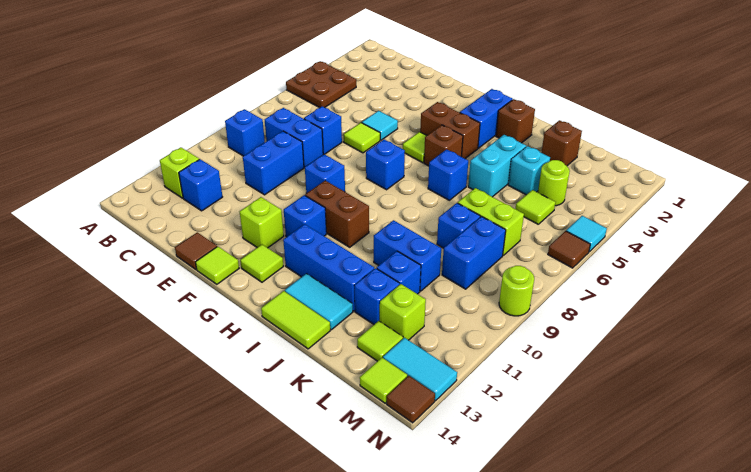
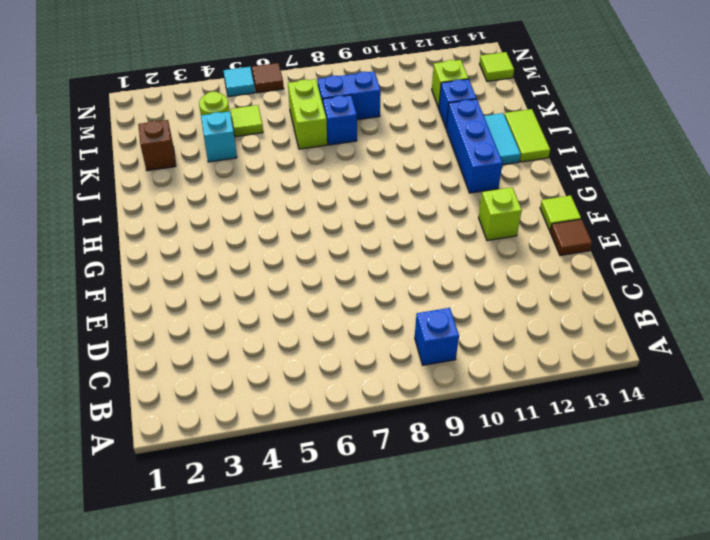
none -> brown 2x2 plate [286,61,356,108]
none -> lime 1x1 brick [160,148,199,198]
none -> blue 1x2 brick [265,108,323,167]
none -> blue 1x1 brick [179,159,222,211]

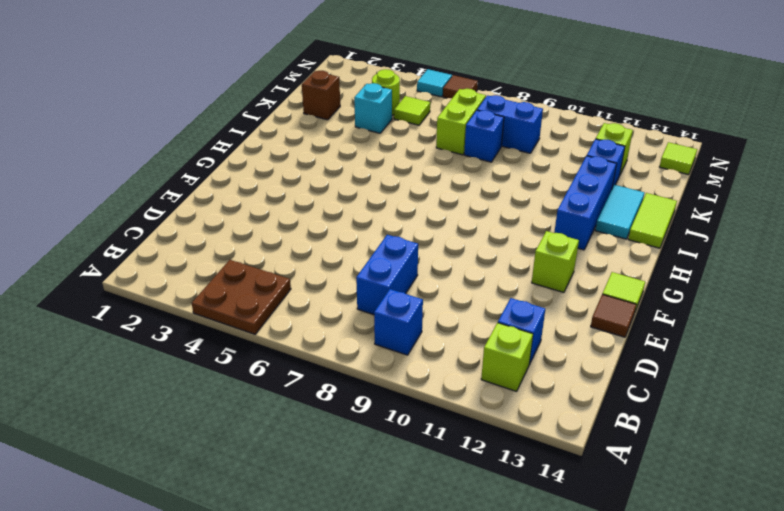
none -> blue 1x1 brick [304,106,342,154]
none -> blue 1x2 brick [243,131,304,195]
none -> cyan 1x1 tile [362,111,398,140]
none -> lime 1x1 tile [344,123,380,153]

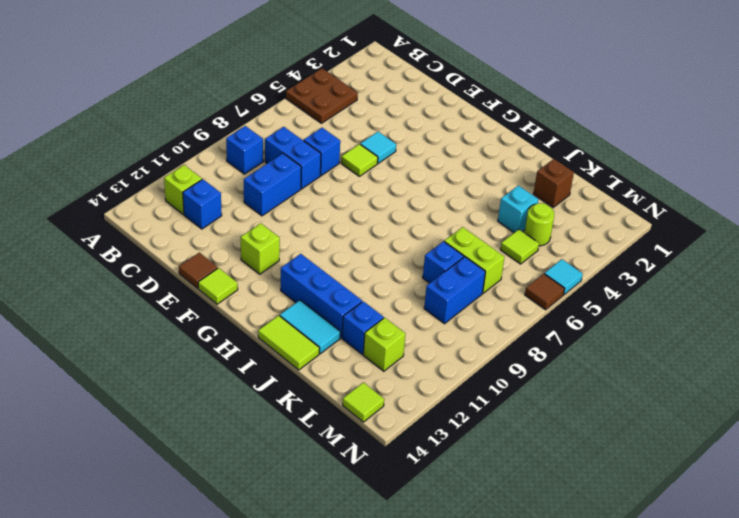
none -> blue 1x1 brick [305,154,345,193]
none -> brown 1x2 brick [420,102,480,159]
none -> lime 1x1 tile [403,132,427,163]
none -> blue 1x1 brick [366,139,405,190]

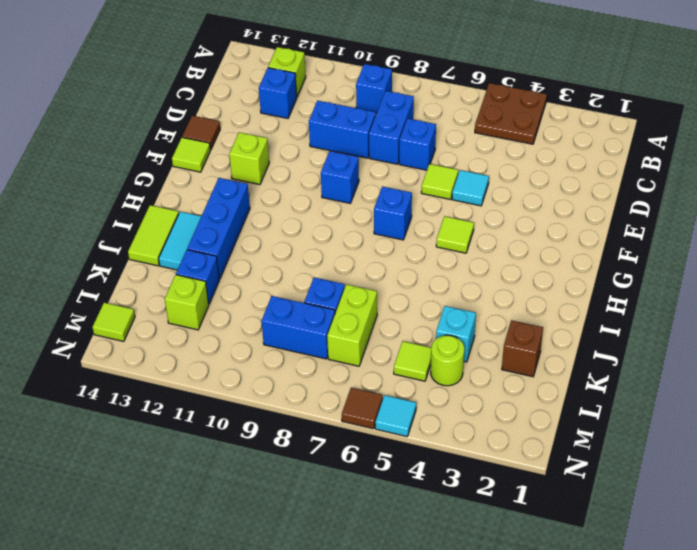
none -> brown 1x2 brick [420,102,480,159]
none -> brown 1x2 brick [305,181,369,247]
none -> blue 1x1 brick [284,195,326,237]
none -> lime 1x1 tile [240,245,284,282]

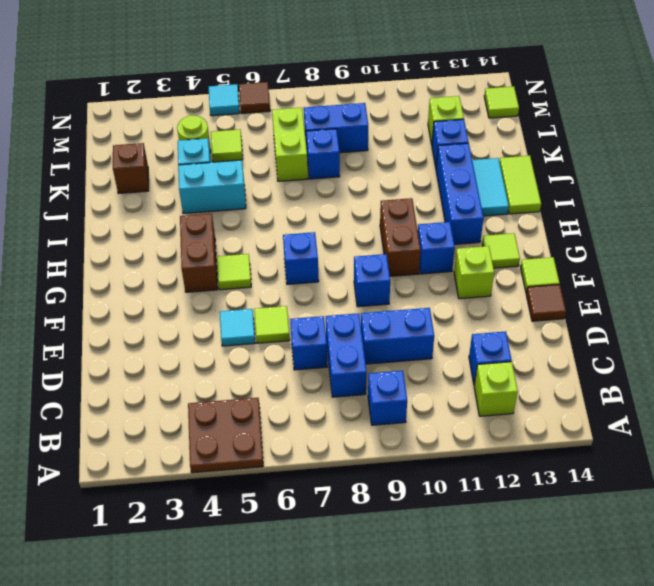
none -> blue 1x2 brick [460,89,513,148]
none -> brown 1x1 brick [424,125,463,166]
none -> brown 1x1 brick [496,99,535,143]
none -> blue 1x1 brick [428,149,468,200]

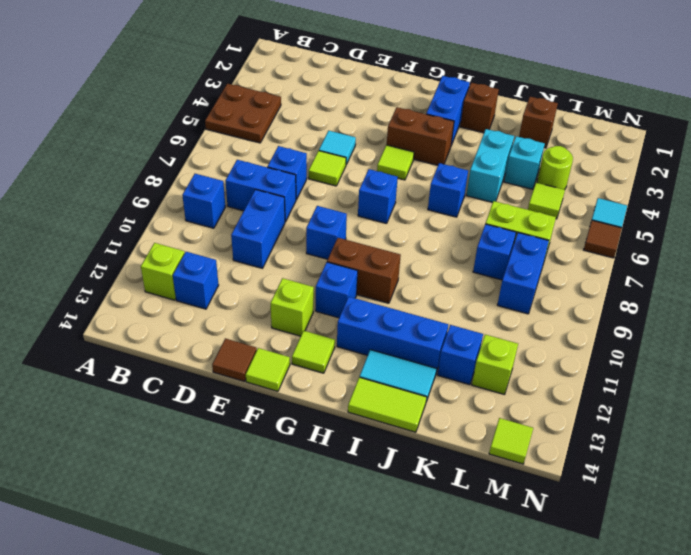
none -> brown 1x1 brick [424,125,463,166]
none -> blue 1x2 brick [374,220,441,291]
none -> blue 1x1 brick [377,251,421,294]
none -> lime 1x1 tile [357,321,403,361]

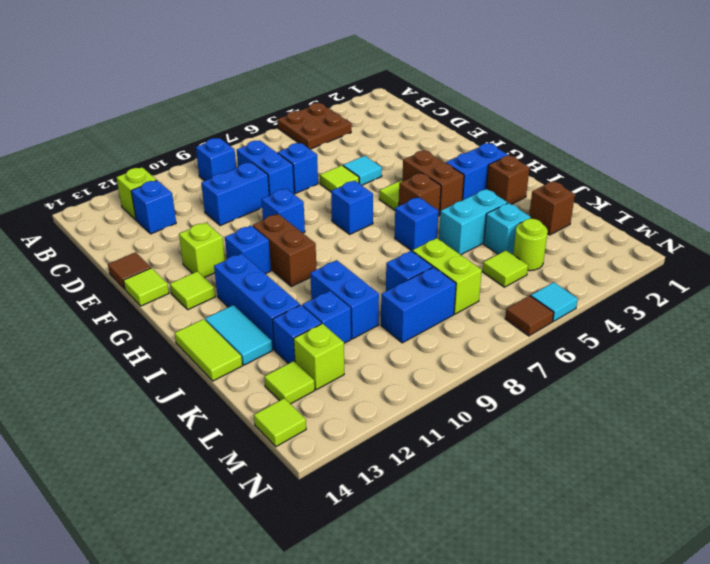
none -> cyan 1x2 tile [383,338,457,401]
none -> lime 1x1 round brick [499,266,534,316]
none -> brown 1x1 tile [387,376,435,423]

